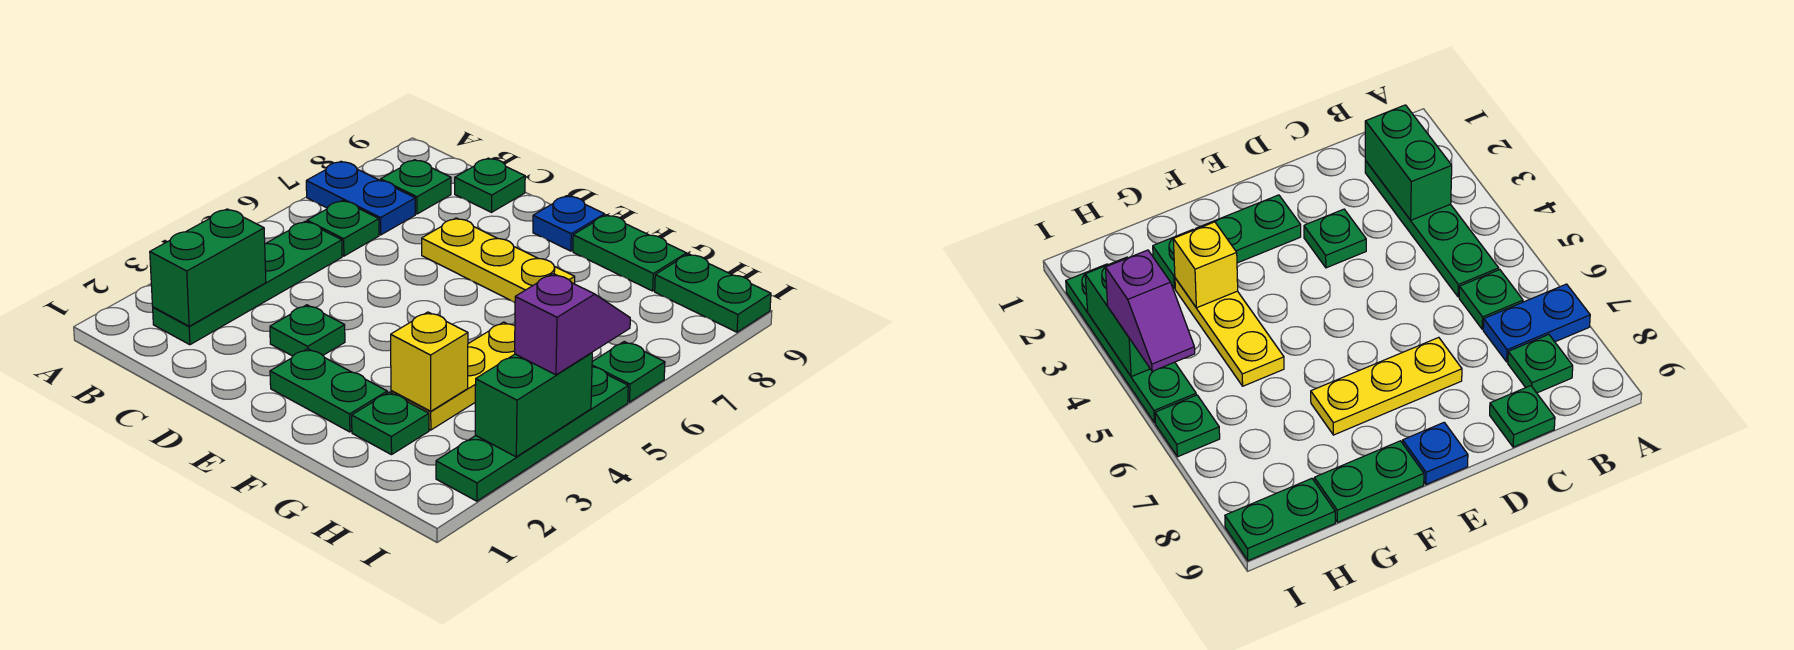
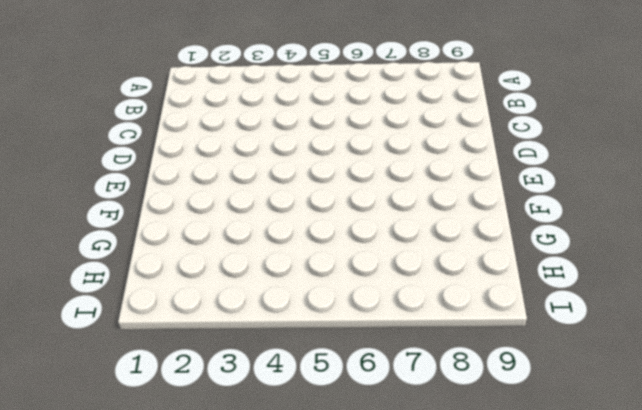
none -> blue 1x2 plate [306,161,415,235]
none -> green 1x4 plate [153,221,342,345]
none -> green 1x1 plate [307,200,379,256]

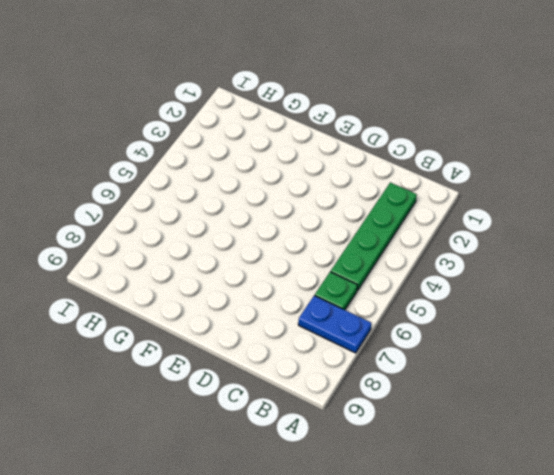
none -> green 1x1 plate [381,160,451,214]
none -> green 1x1 plate [455,158,525,212]
none -> green 1x1 plate [270,305,345,356]

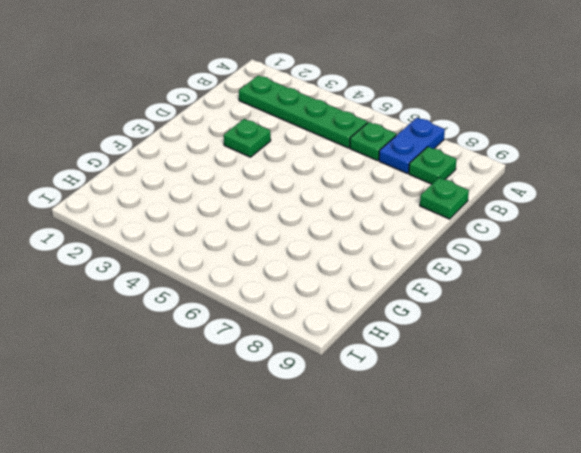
none -> yellow 1x3 plate [422,218,575,303]
none -> green 1x2 plate [270,349,387,432]
none -> blue 1x1 plate [533,196,605,251]

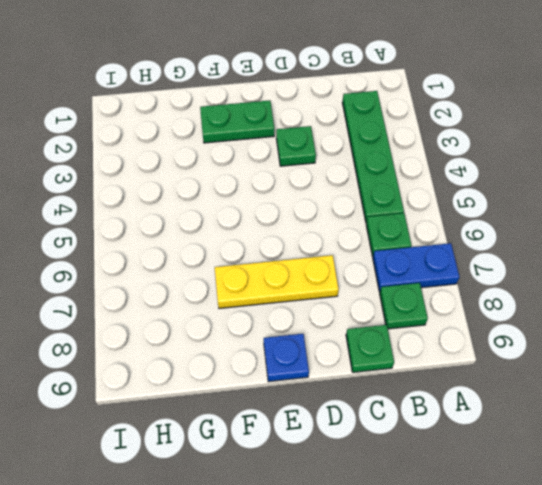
none -> green 1x2 plate [573,215,687,291]
none -> green 1x1 plate [352,392,429,455]
none -> yellow 1x3 plate [391,322,515,430]

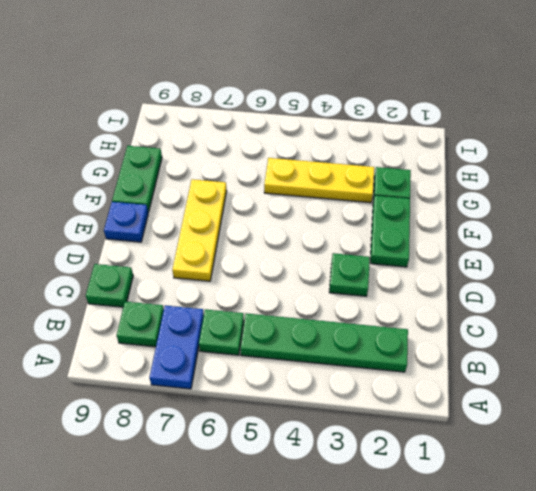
none -> green 1x2 plate [655,254,771,332]
none -> green 1x4 plate [436,367,628,501]
none -> green 1x1 plate [592,342,665,402]

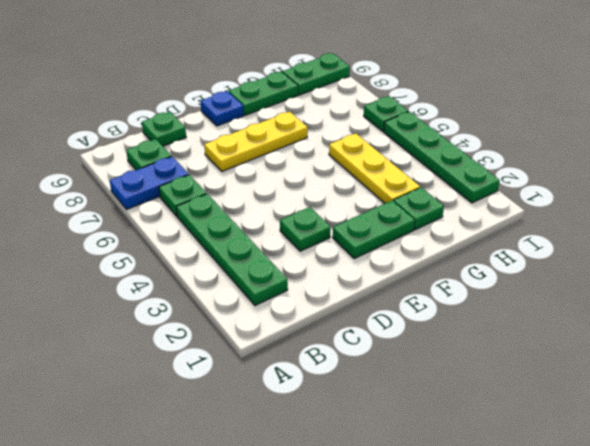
none -> green 1x2 brick [150,209,266,326]
none -> yellow 1x1 brick [391,312,468,411]
none -> green 1x2 brick [475,353,592,457]

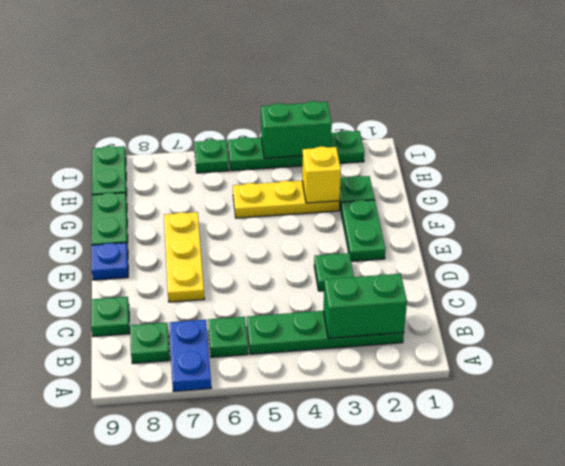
none -> purple 1x2 slope [515,274,630,375]

